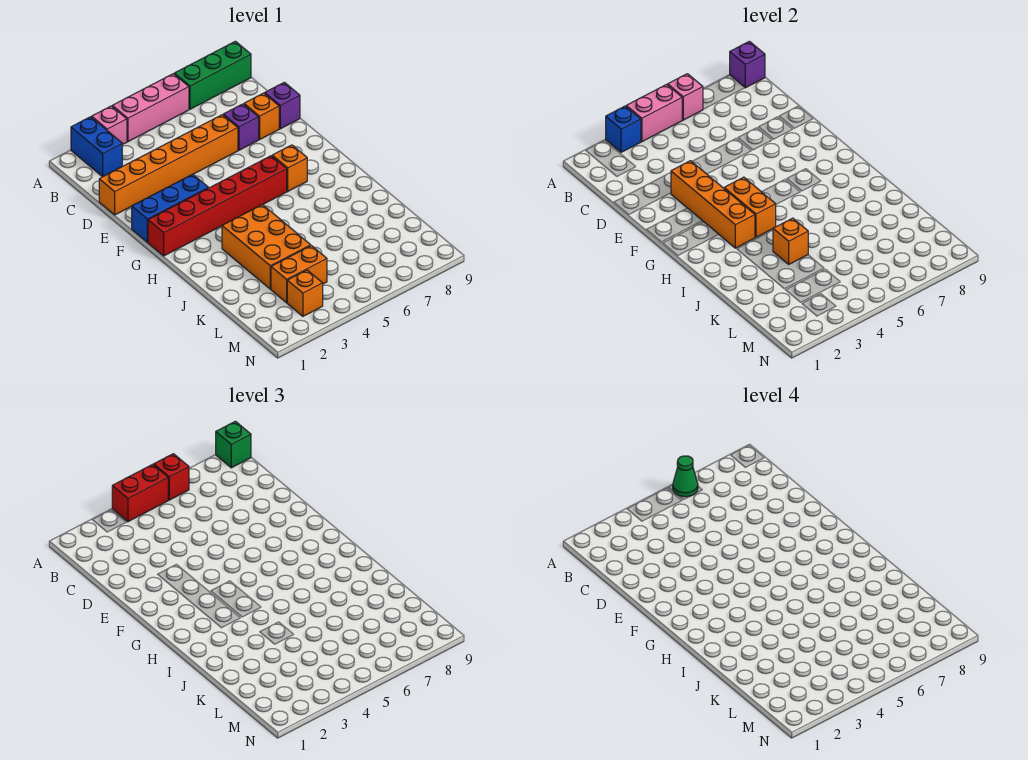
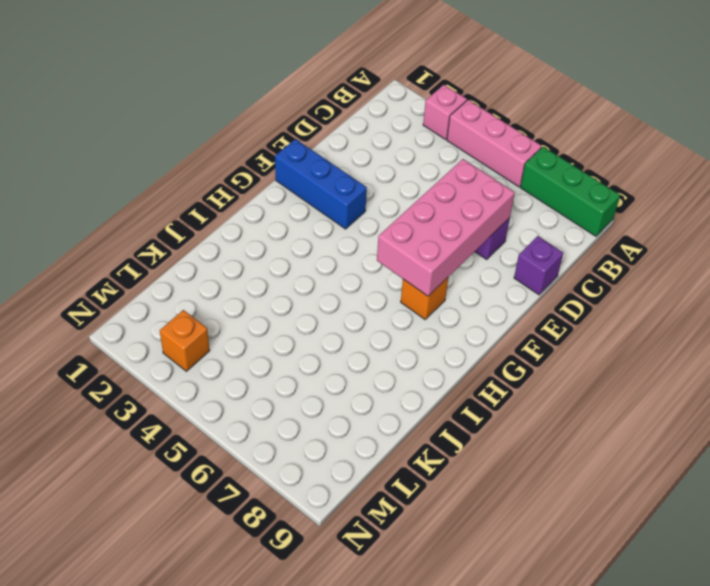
pink 2x4 brick [377,159,515,296] -> none
none -> blue 1x2 brick [71,117,122,177]
none -> orange 1x6 brick [99,115,238,215]
none -> orange 1x1 brick [244,93,279,139]

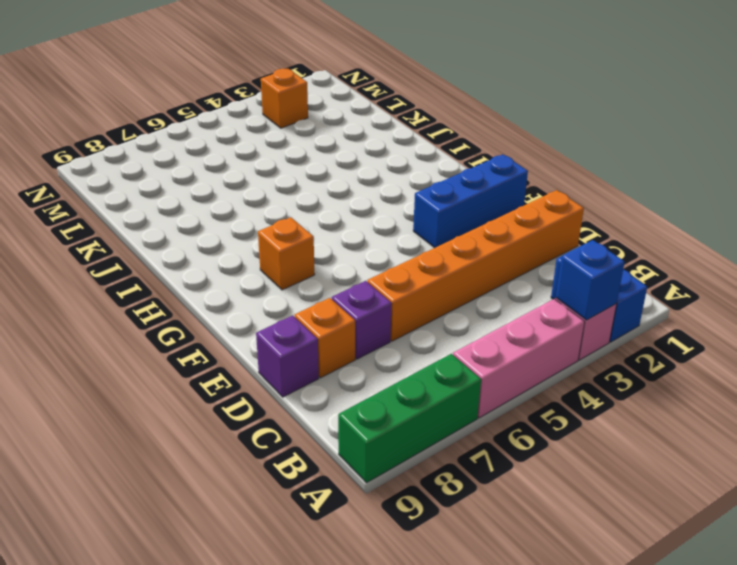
none -> red 1x6 brick [148,156,287,256]
none -> orange 2x3 brick [222,205,311,289]
none -> orange 1x2 brick [271,246,327,303]

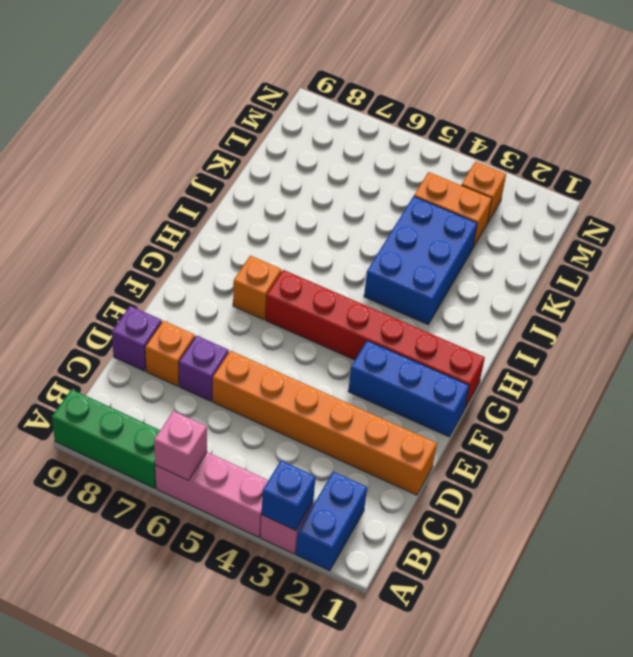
blue 2x3 brick [364,196,477,324] -> orange 2x3 brick [222,205,311,289]
none -> pink 1x2 brick [626,84,682,142]
none -> purple 1x1 brick [730,41,765,88]
none -> orange 1x4 brick [671,161,755,248]

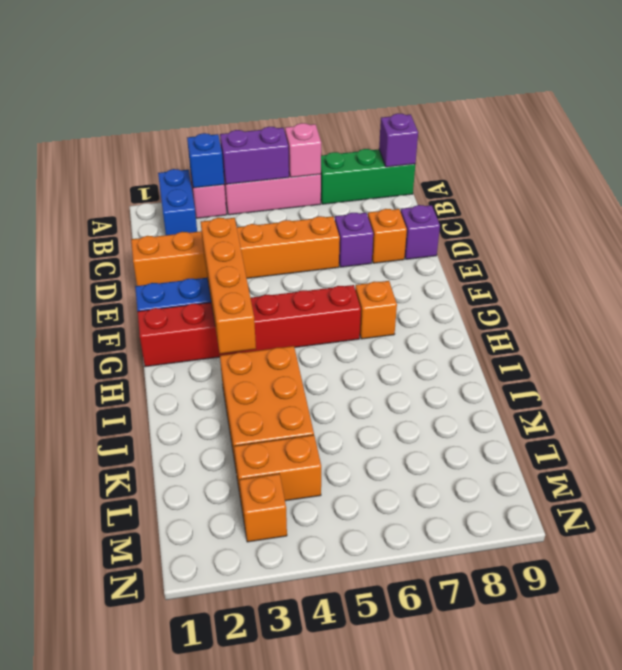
purple 1x2 brick [220,127,289,184] -> pink 1x2 brick [626,84,682,142]
none -> orange 1x2 brick [724,177,776,237]
none -> orange 1x1 brick [773,218,808,264]
none -> red 1x2 brick [112,464,168,522]

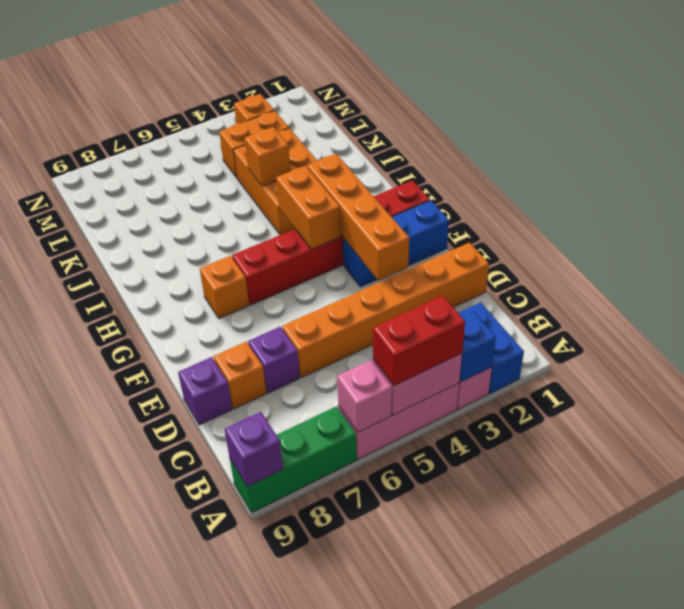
none -> red 1x1 brick [154,454,189,500]
none -> green 1x1 brick [216,421,251,468]
none -> green 1x1 cone [673,456,698,497]

